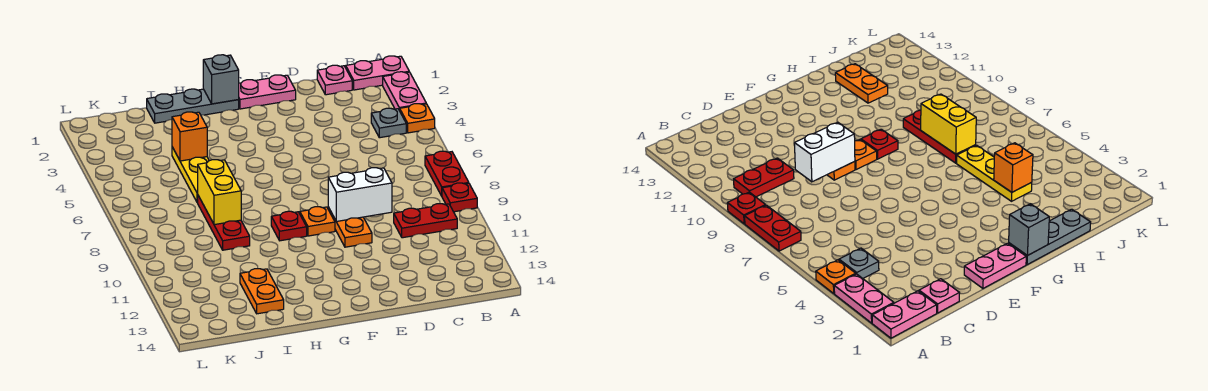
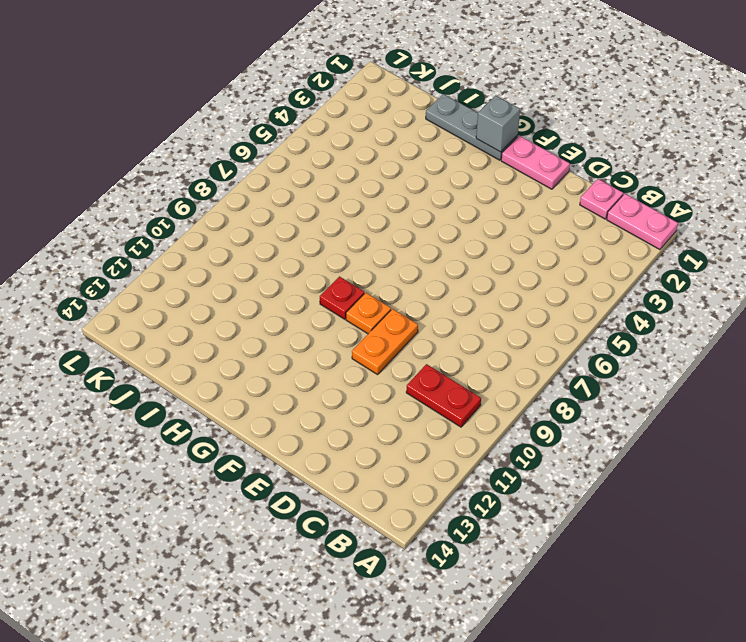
none -> pink 1x2 plate [383,72,426,111]
none -> orange 1x1 plate [400,104,435,133]
none -> red 1x2 plate [425,151,469,196]

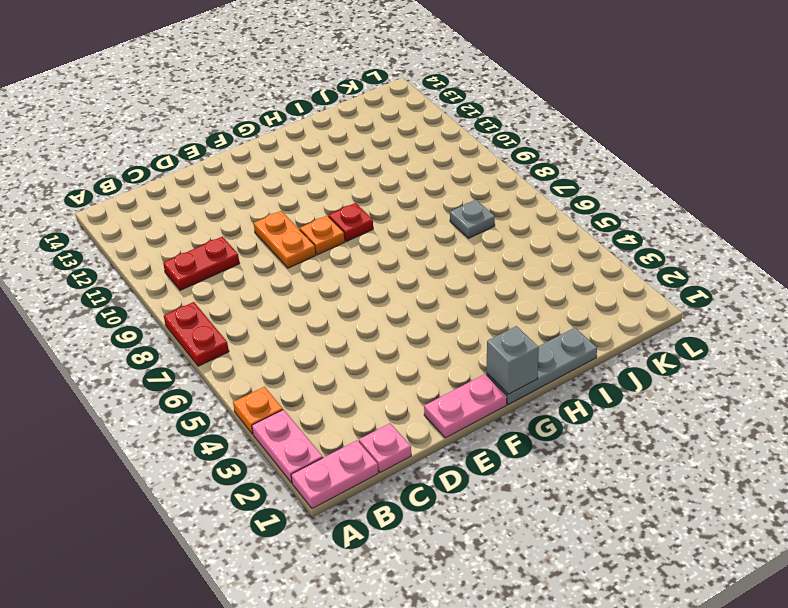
grey 1x1 plate [450,200,495,238] -> grey 1x1 plate moved to [371,108,406,138]
none -> red 1x1 plate [442,183,477,212]
none -> yellow 1x3 plate [172,147,209,203]
none -> red 1x3 plate [198,196,250,250]

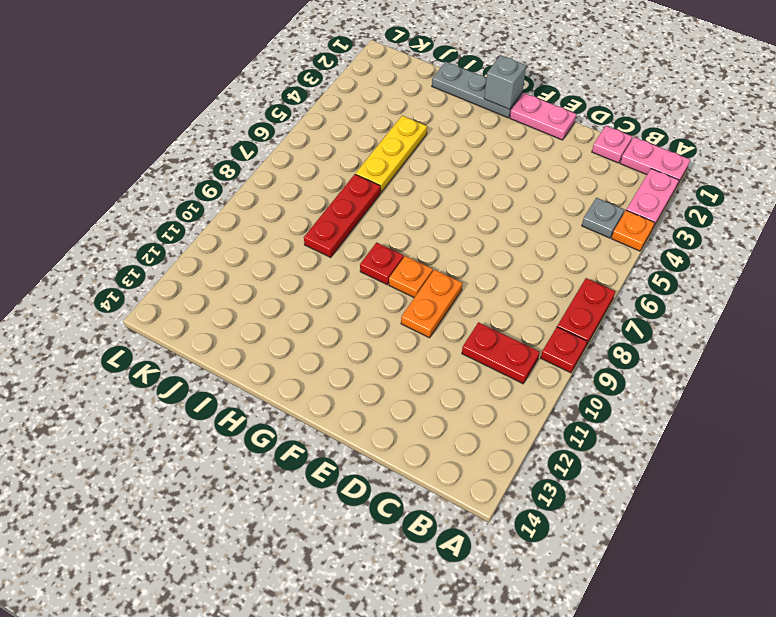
none -> orange 1x2 plate [240,269,284,314]
none -> white 1x2 brick [328,168,392,221]
none -> orange 1x1 brick [172,112,207,161]

